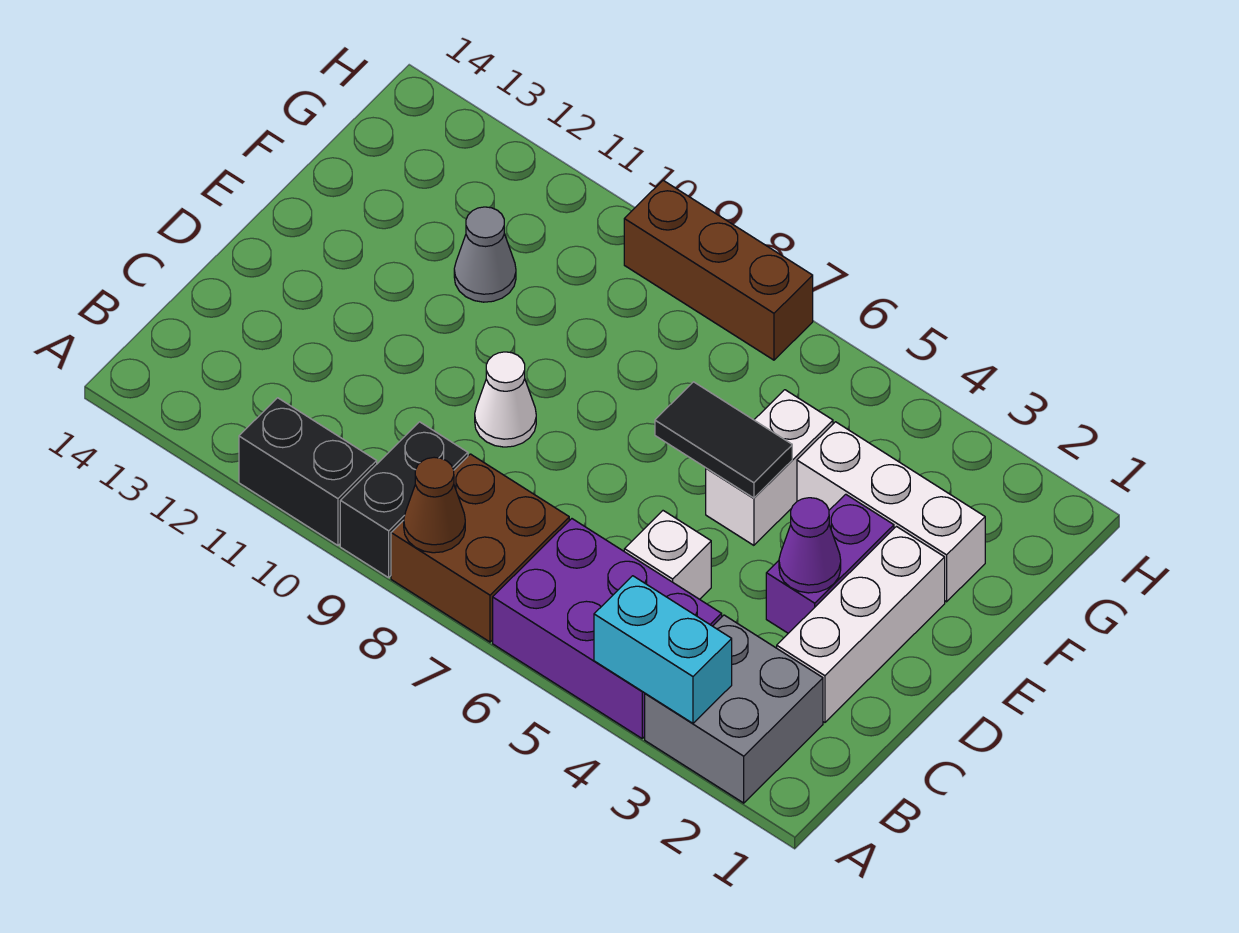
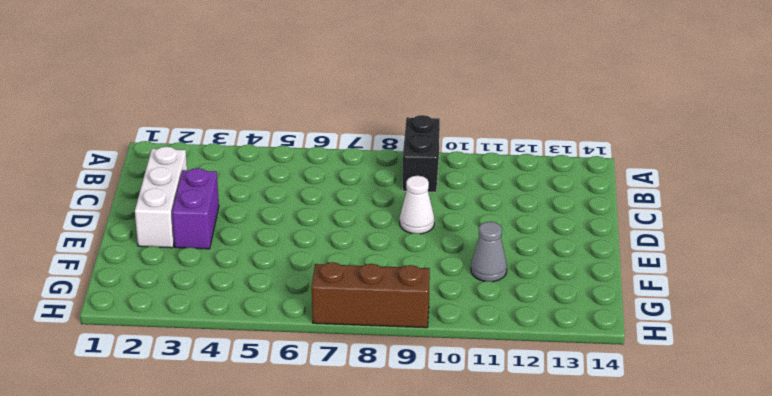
none -> grey 2x2 brick [645,615,823,803]
none -> purple 2x3 brick [493,519,722,738]
none -> brown 2x2 brick [391,454,569,642]

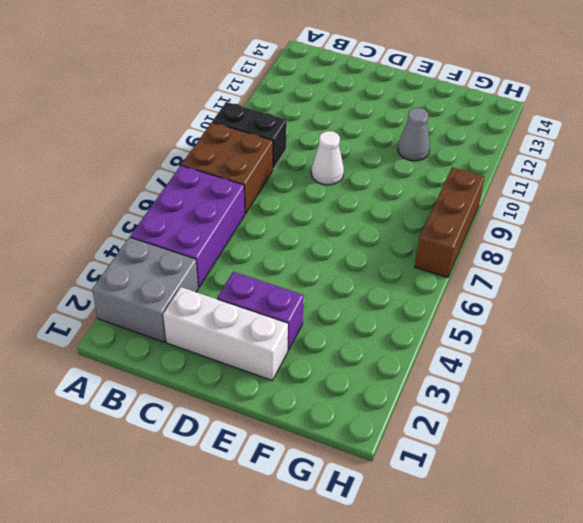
none -> black 1x2 brick [239,398,377,545]
none -> white 1x1 brick [624,511,711,599]
none -> white 1x2 brick [706,390,833,545]

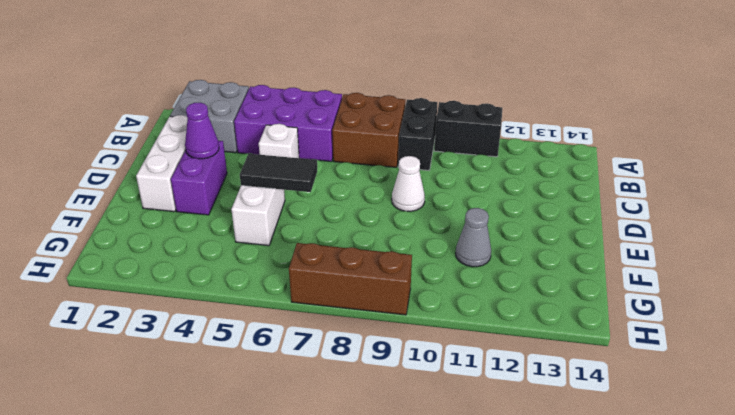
none -> white 1x3 brick [797,422,985,602]
none -> cyan 1x2 brick [594,576,732,723]
none -> brown 1x1 cone [404,457,465,553]

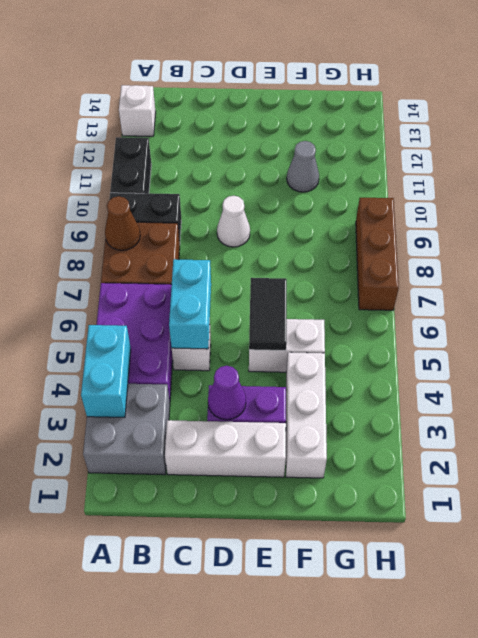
white 1x1 brick [119,85,156,136] -> none
cyan 1x2 brick [169,259,211,349] -> none

